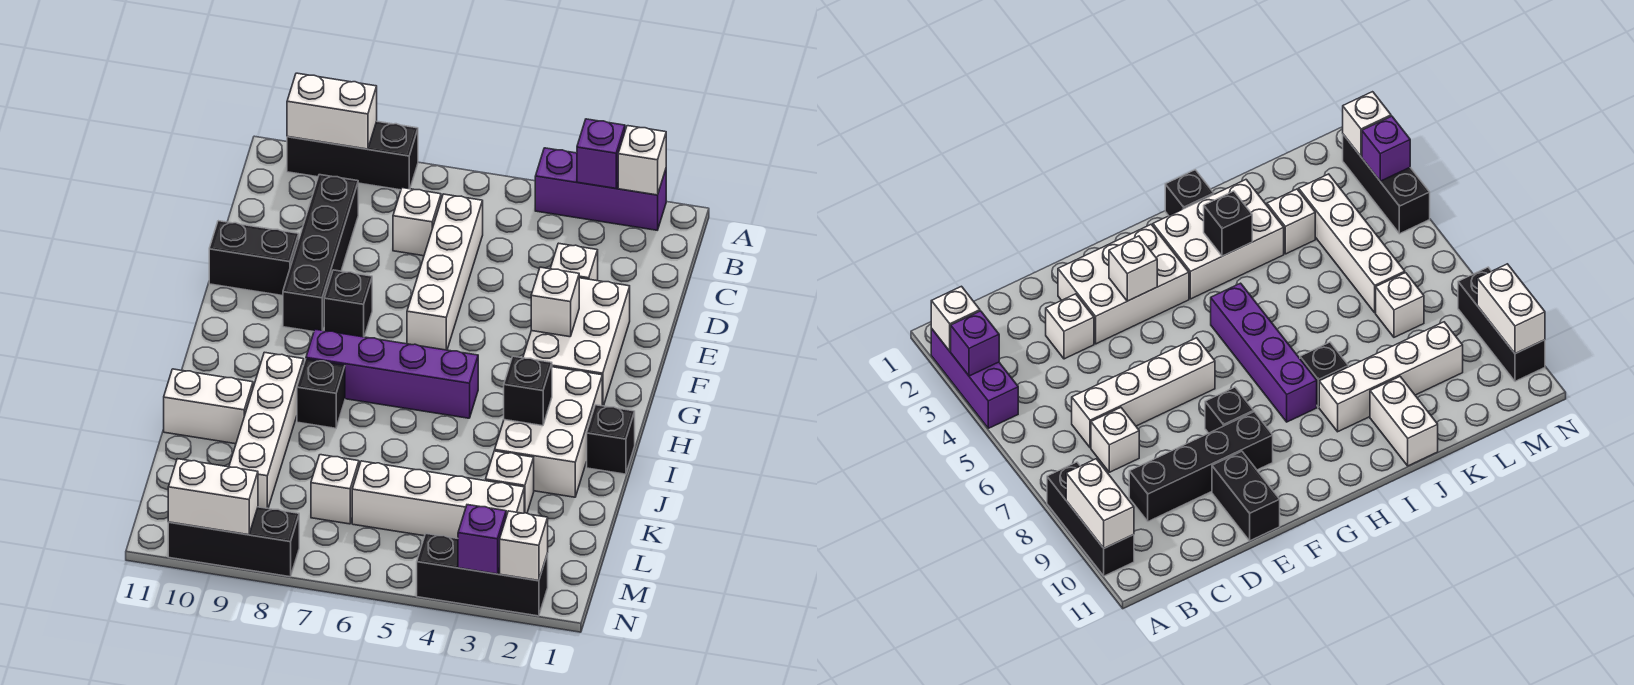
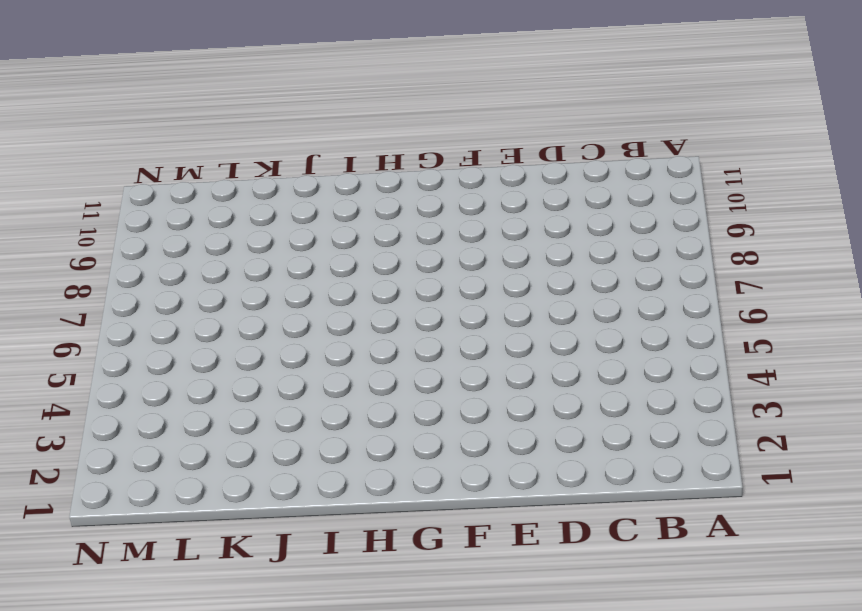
none -> purple 1x3 brick [535,148,666,230]
none -> black 1x3 brick [287,121,418,190]
none -> white 1x4 brick [407,194,483,350]

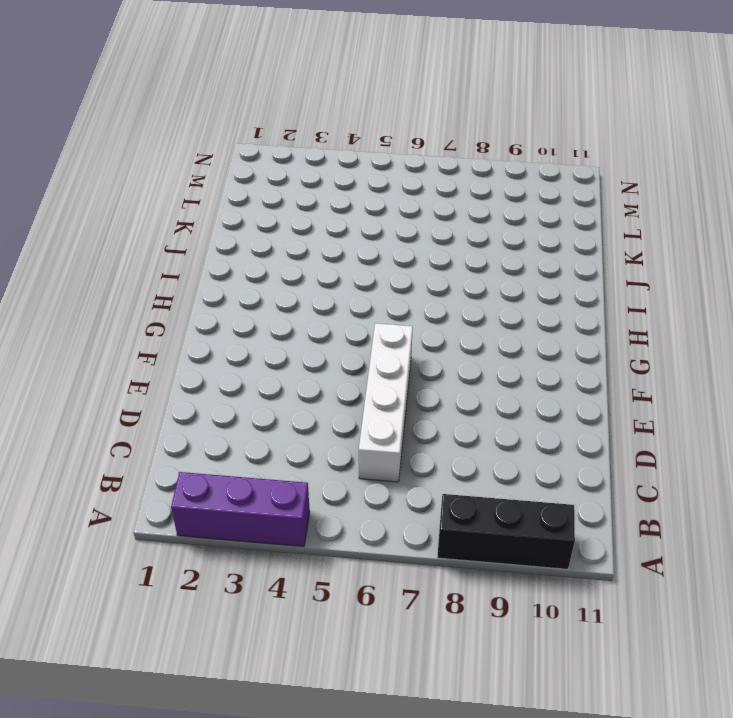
none -> white 1x1 brick [393,188,441,256]
none -> black 1x4 brick [283,175,358,332]
none -> white 1x1 brick [550,243,598,281]

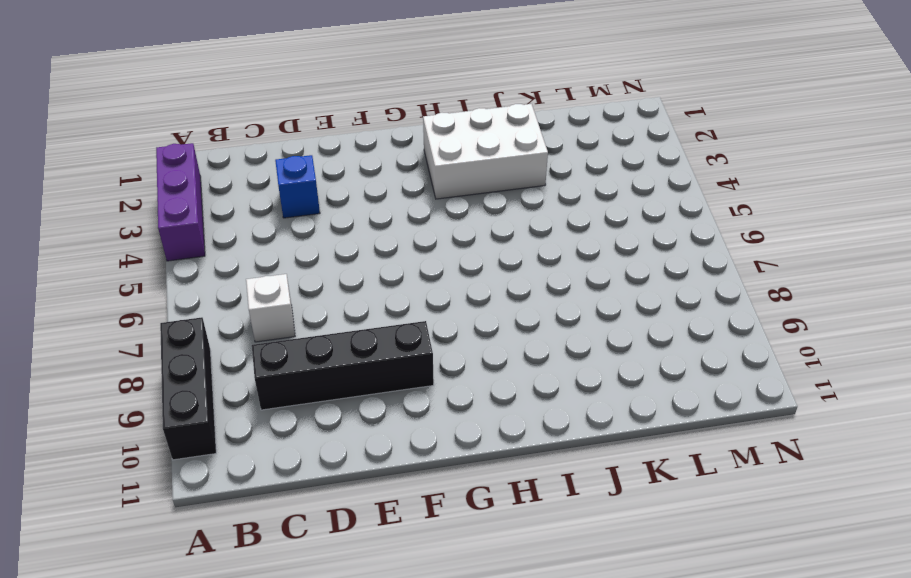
blue 1x1 brick [275,155,320,218] -> white 1x1 brick [550,243,598,281]
none -> white 1x4 brick [407,194,483,350]
none -> white 2x3 brick [523,278,630,406]
none -> black 1x2 brick [209,221,299,296]

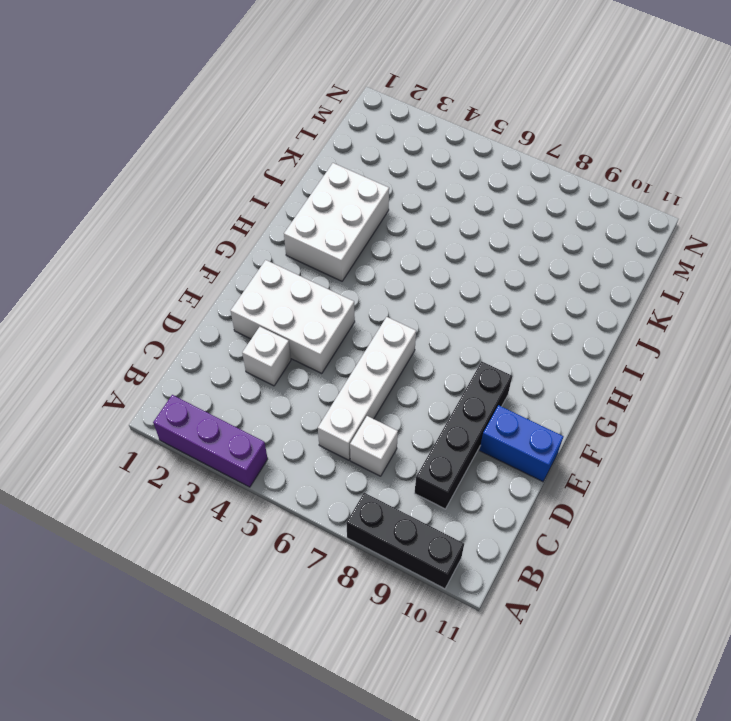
white 2x3 brick [231,260,355,374] -> white 2x3 brick turned to [523,278,630,406]
blue 1x2 brick [480,405,564,482] -> black 1x2 brick [209,221,299,296]
none -> black 1x1 brick [324,270,372,337]
none -> purple 1x4 brick [306,329,478,418]
none -> black 1x1 brick [587,405,635,474]

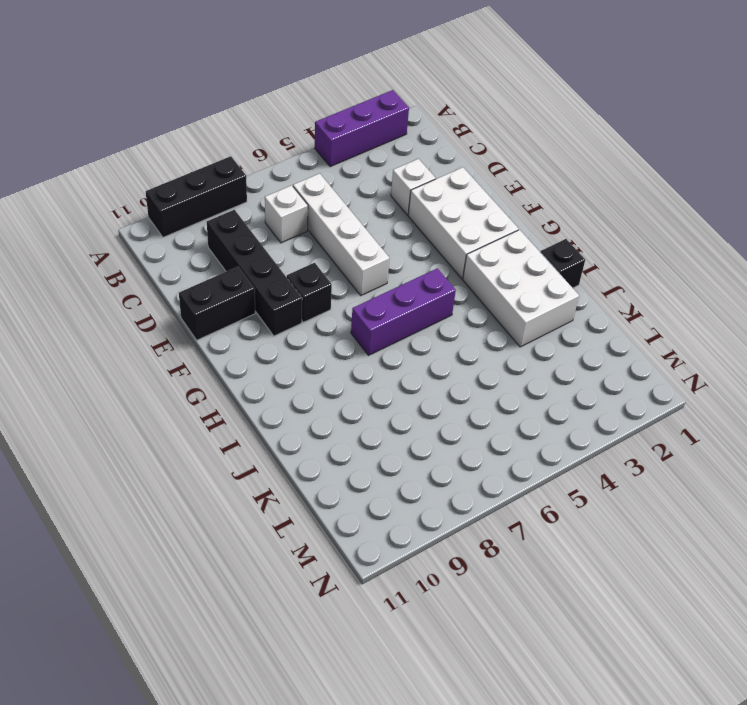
purple 1x3 brick [351,268,456,355] -> purple 1x4 brick [306,329,478,418]
none -> black 1x1 brick [297,359,345,428]
none -> white 1x4 brick [229,352,304,508]
none -> white 1x2 brick [164,369,253,444]

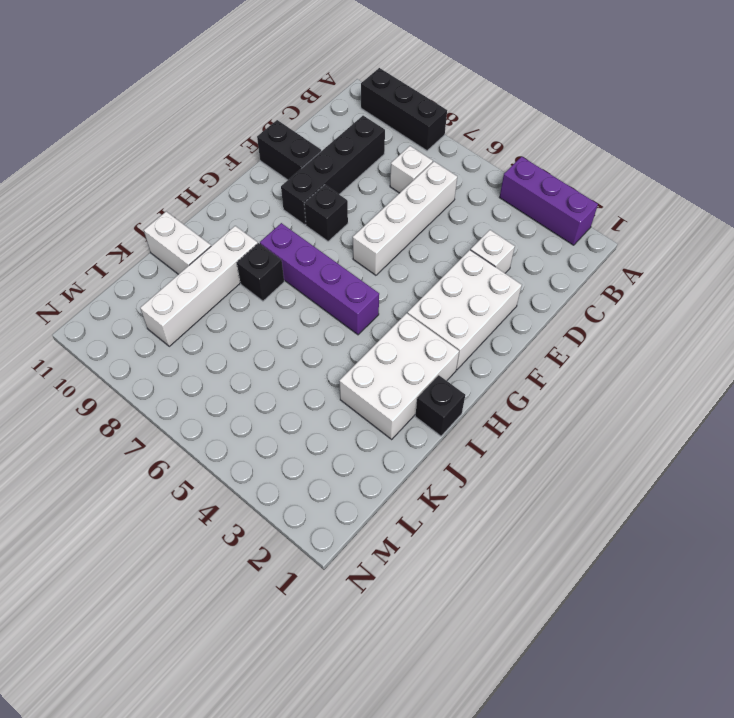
none -> white 1x1 brick [486,451,534,513]
none -> white 1x4 brick [352,461,524,538]
none -> white 1x1 brick [311,455,359,524]

